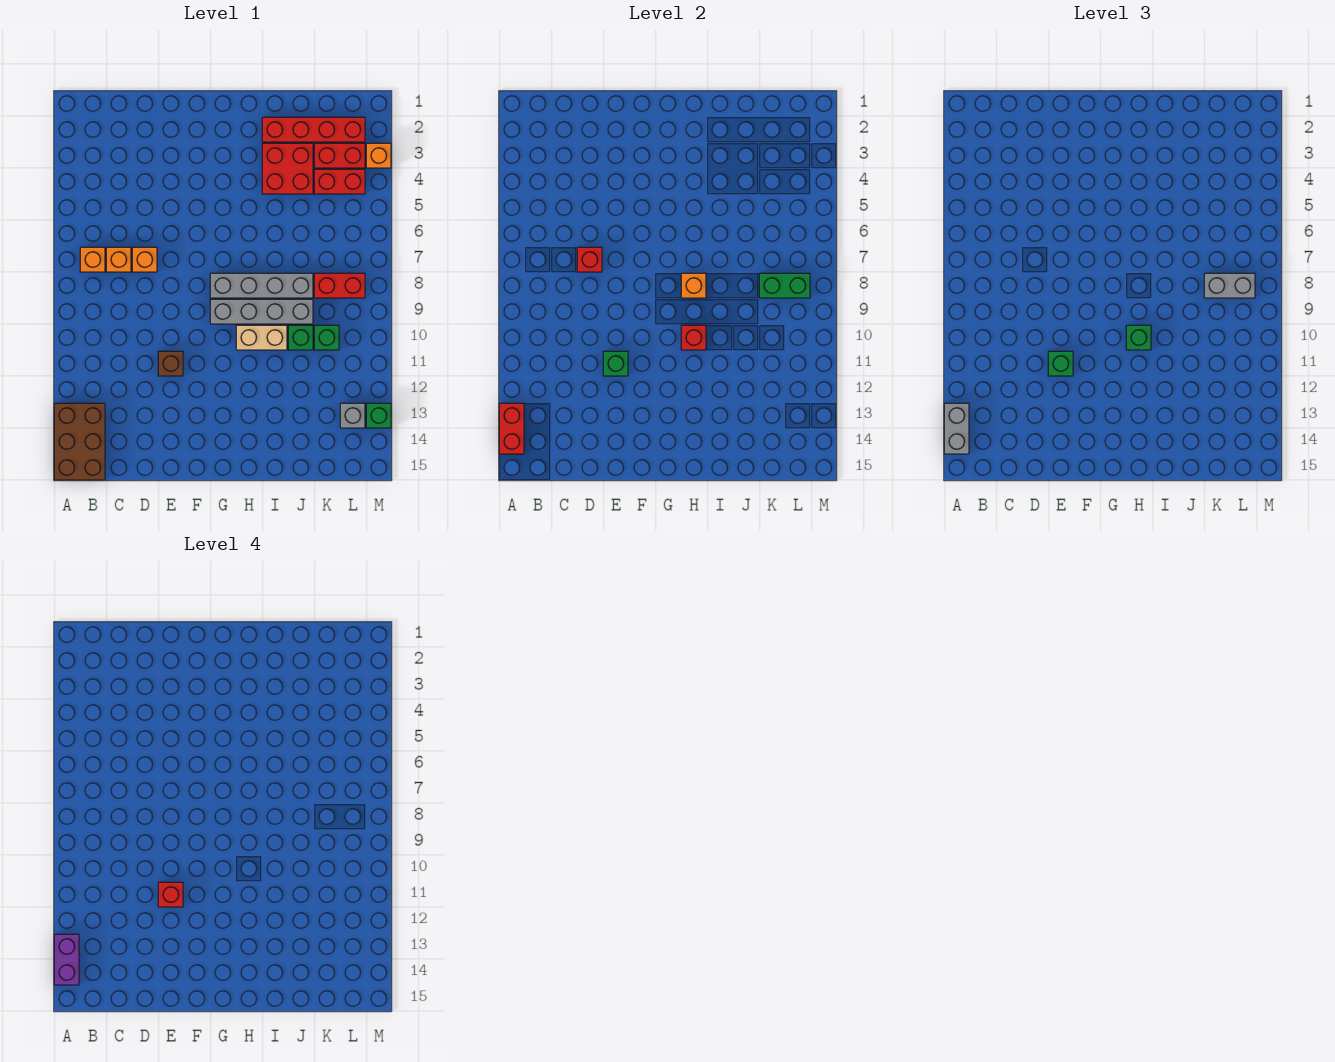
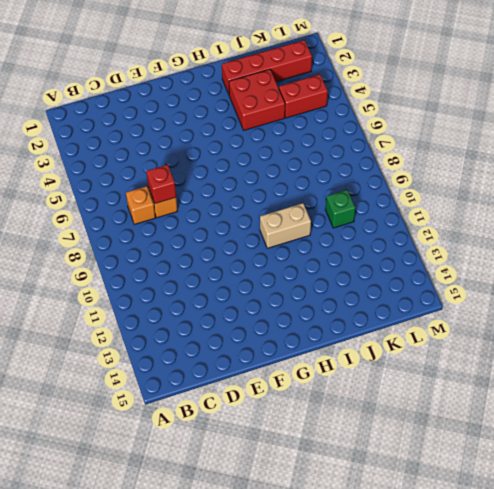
none -> brown 2x3 brick [54,403,105,480]
none -> orange 1x1 brick [80,247,105,272]
none -> brown 1x1 brick [158,351,183,376]
none -> grey 1x4 brick [210,273,313,298]

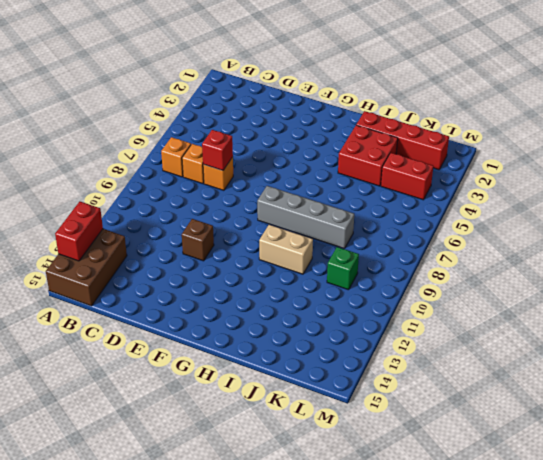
none -> grey 1x4 brick [210,299,313,324]
none -> green 1x1 brick [288,325,313,350]
none -> red 1x2 brick [314,143,365,168]
none -> red 1x2 brick [314,273,365,298]

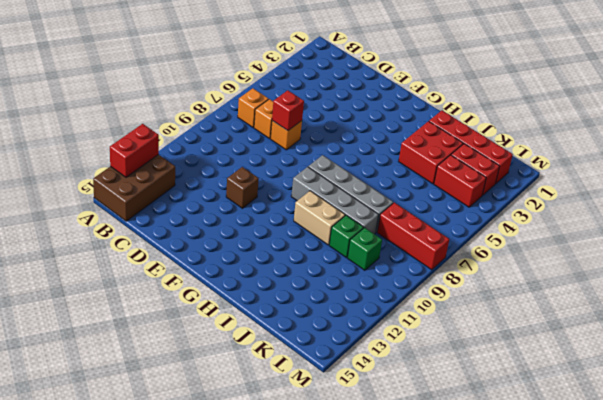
red 1x3 brick [377,202,449,270] -> red 1x2 brick [314,273,365,298]
none -> grey 1x1 brick [340,403,365,428]
none -> orange 1x1 brick [366,143,391,168]
none -> green 1x1 brick [366,403,391,428]
none -> green 1x1 brick [603,351,628,376]

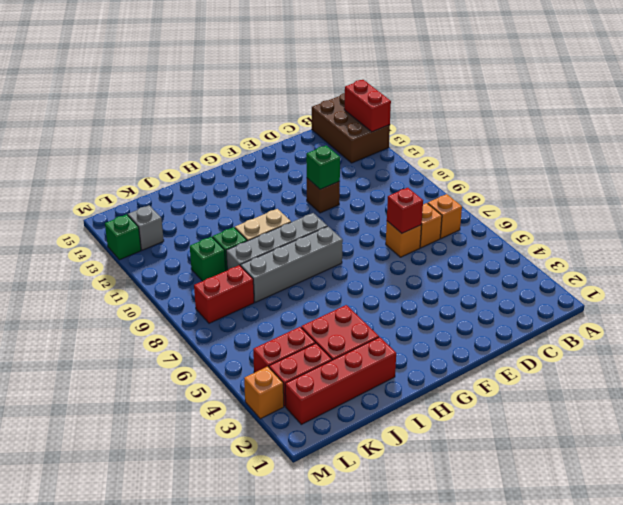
none -> orange 1x1 brick [681,273,706,298]
none -> red 1x1 brick [681,325,706,350]
none -> green 1x2 brick [759,273,810,298]
none -> grey 1x2 brick [944,403,969,454]

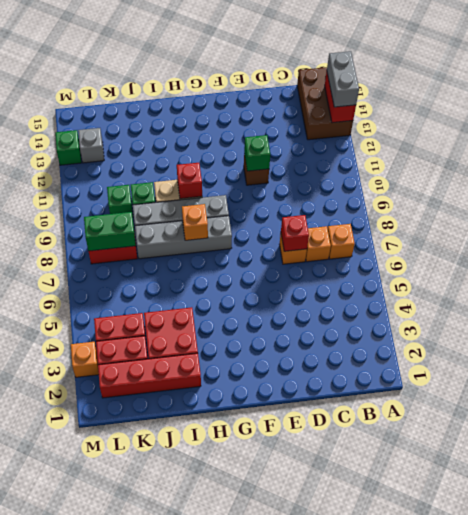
none -> green 1x1 brick [1048,351,1073,376]
none -> green 1x1 brick [1126,325,1151,350]
none -> grey 1x2 brick [1204,273,1255,298]
none -> purple 1x2 brick [54,934,79,985]

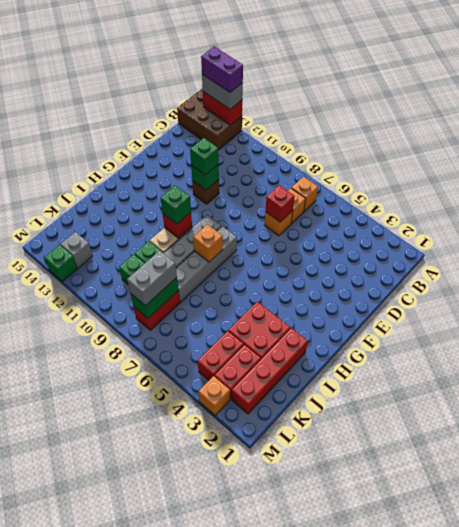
none -> red 1x1 brick [158,882,183,907]

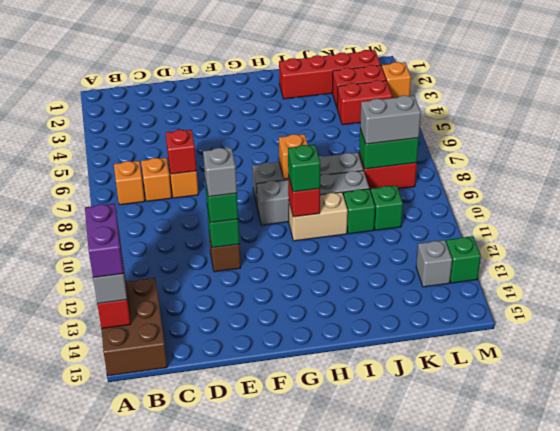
grey 1x1 brick [203,148,237,197] -> red 1x1 brick [158,882,183,907]
none -> red 2x2 brick [262,143,313,194]

